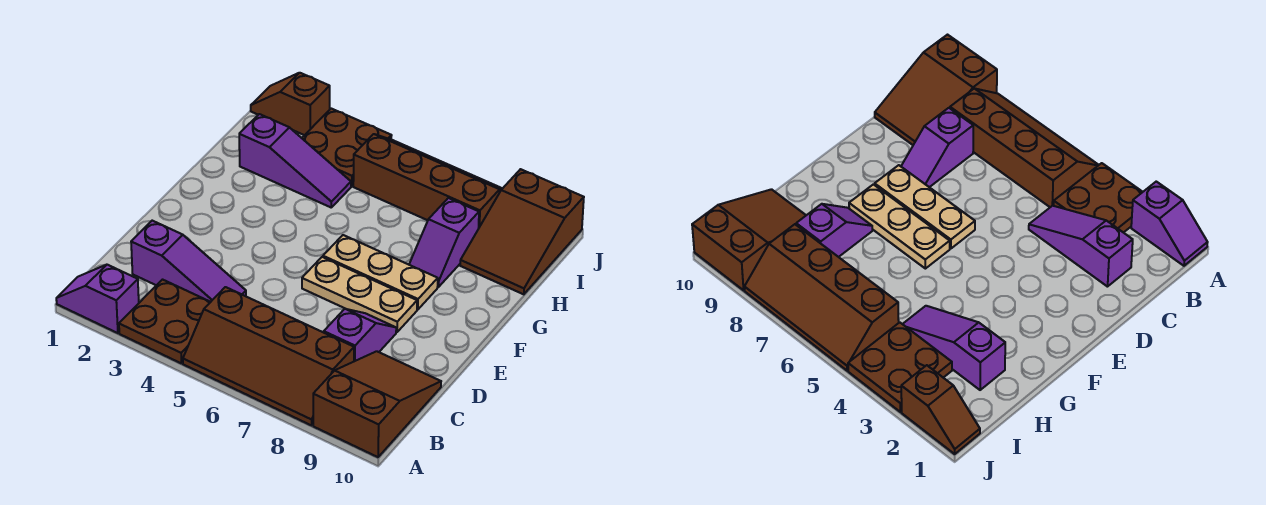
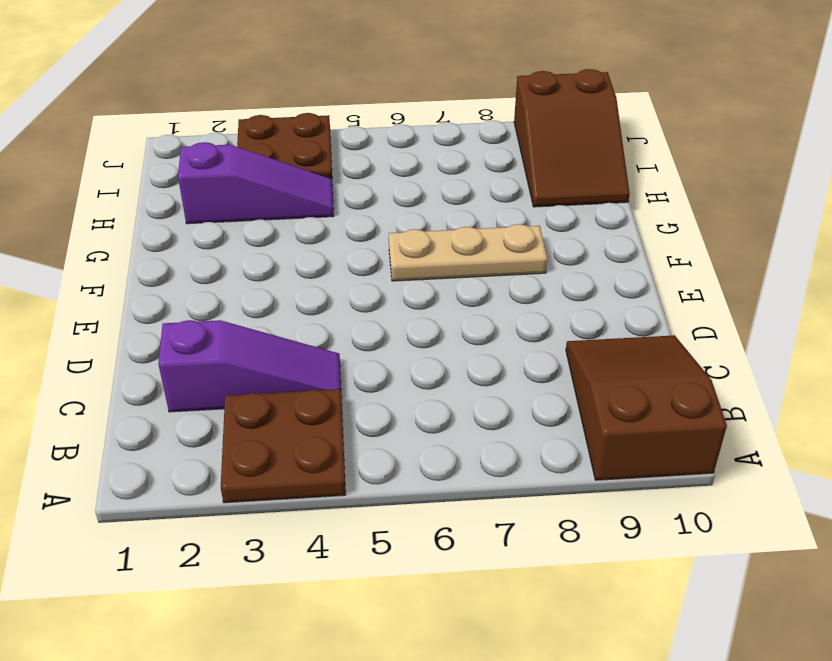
none -> purple 1x2 slope [56,265,139,333]
none -> brown 2x4 slope [183,287,354,425]
none -> purple 1x2 slope [324,309,396,361]

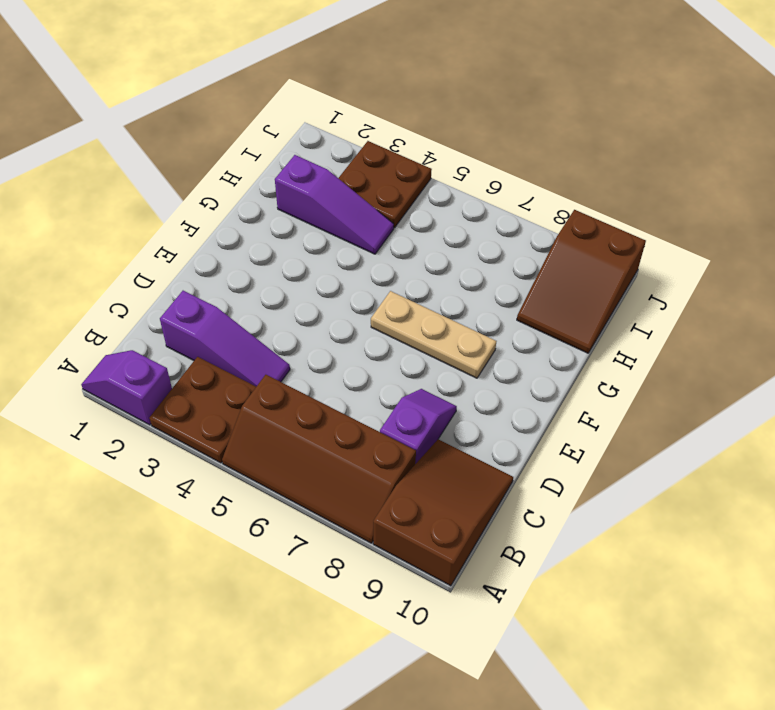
none -> tan 1x3 plate [302,257,417,332]
none -> purple 1x2 slope [409,198,479,287]
none -> brown 2x4 slope [353,134,503,227]

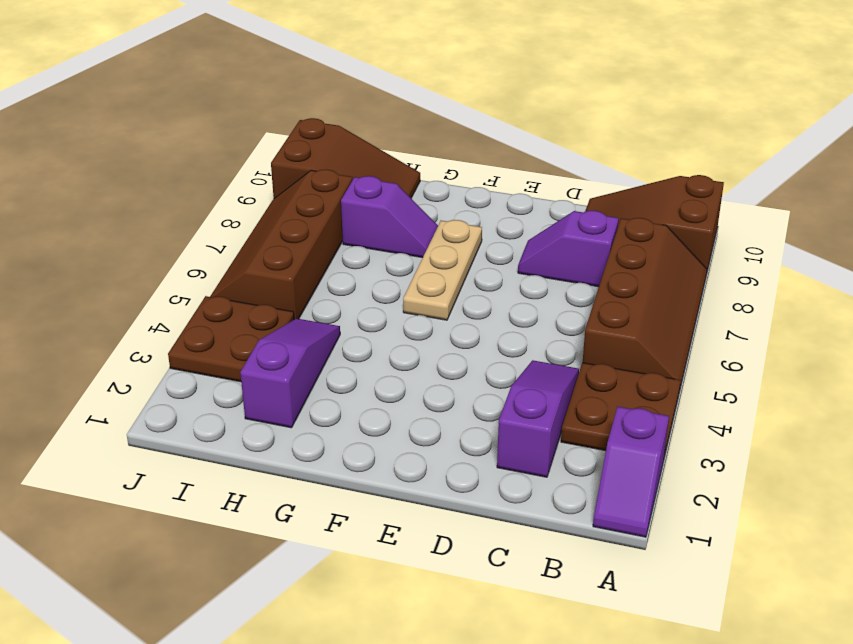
none -> tan 1x3 plate [302,257,417,332]
none -> brown 1x2 slope [251,73,330,135]

